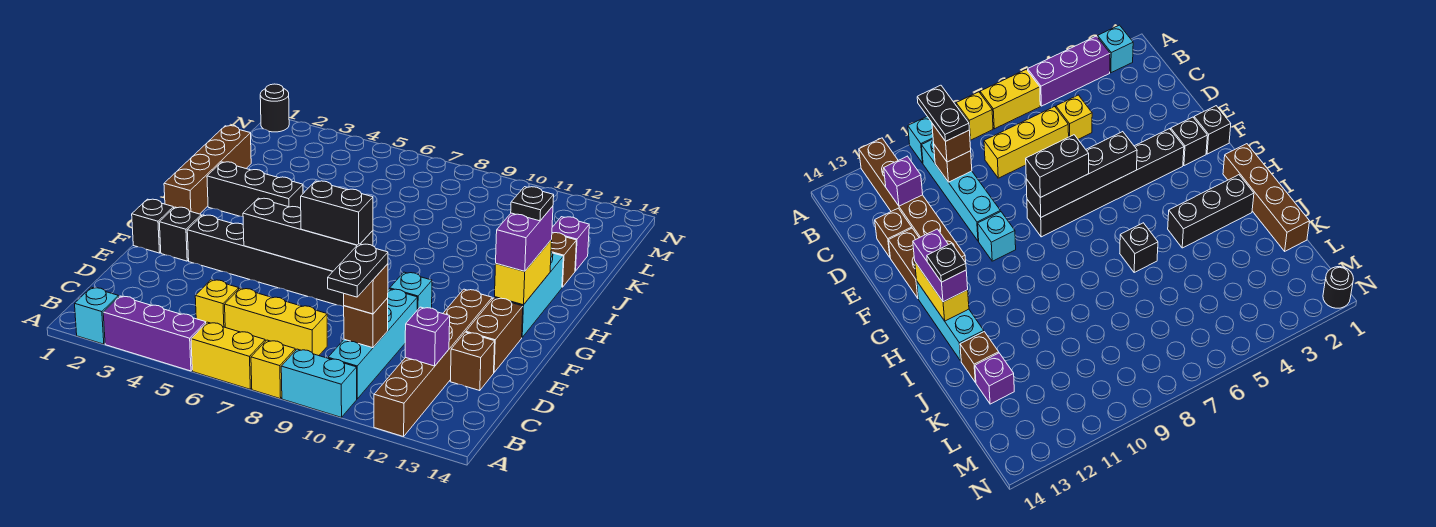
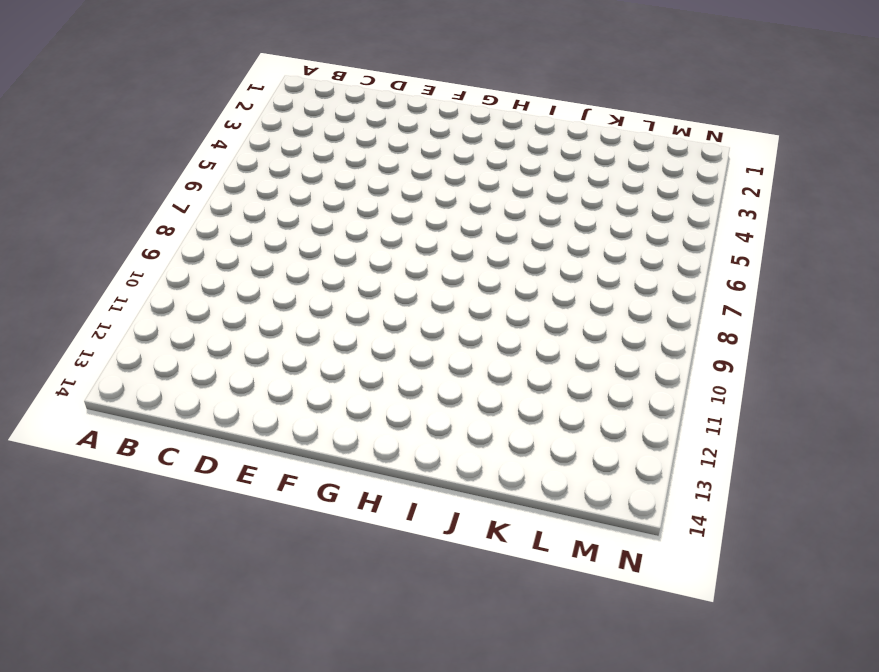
none -> cyan 1x1 brick [75,287,119,344]
none -> purple 1x3 brick [103,296,206,371]
none -> yellow 1x2 brick [191,322,265,389]
none -> yellow 1x1 brick [251,340,295,399]

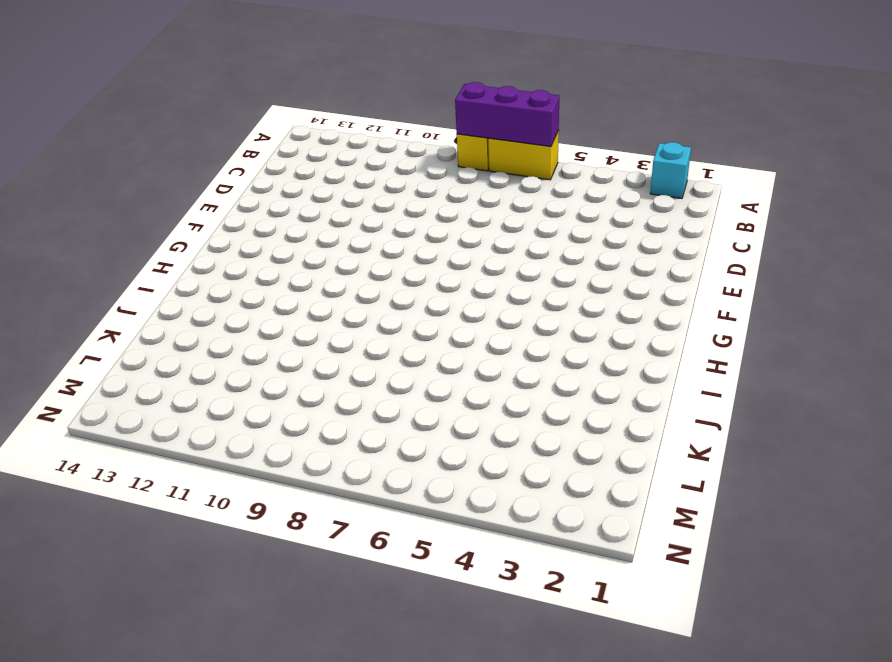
purple 1x3 brick [455,82,559,147] -> purple 1x3 brick moved to [103,296,206,371]
none -> cyan 1x2 brick [281,349,357,417]
none -> brown 1x6 brick [374,289,492,437]
none -> cyan 1x4 brick [328,289,418,399]
none -> yellow 1x1 brick [195,280,239,327]

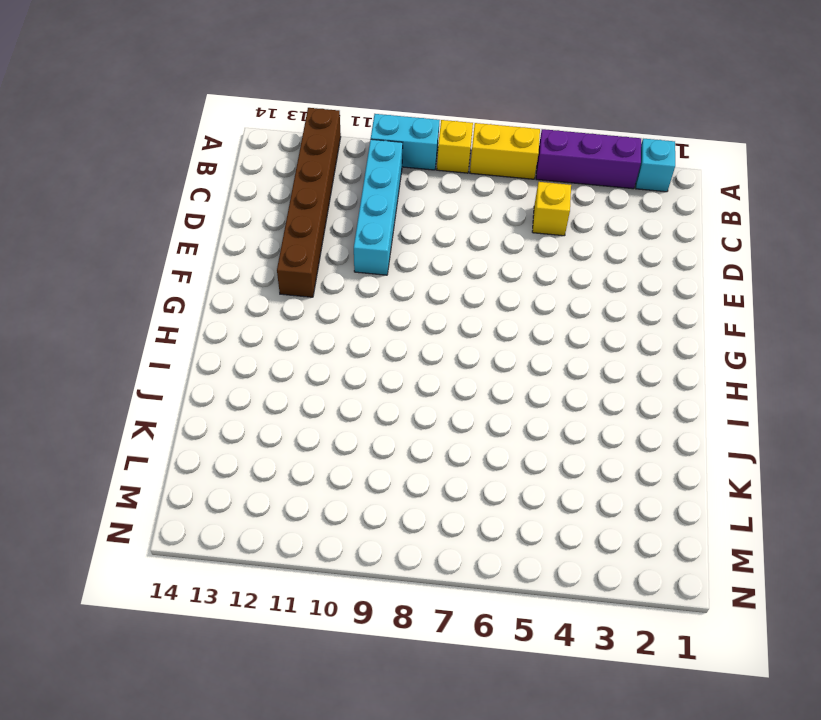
none -> yellow 1x3 brick [225,288,327,356]
none -> brown 1x1 brick [450,332,495,391]
none -> brown 1x2 brick [466,298,523,372]
none -> black 1x1 brick [132,199,174,253]

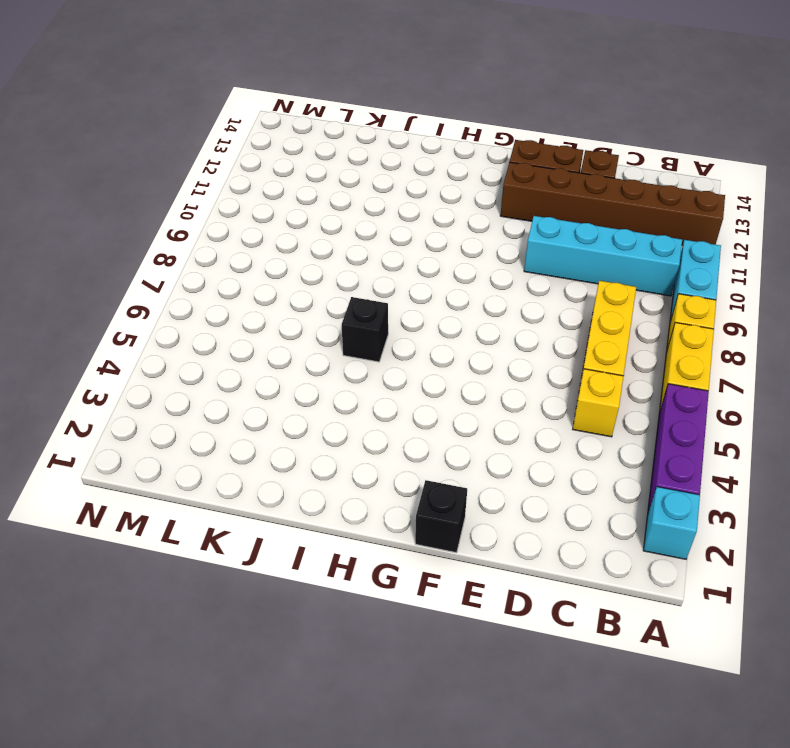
none -> black 1x1 brick [159,207,201,261]
none -> black 1x6 brick [187,215,344,307]
none -> cyan 1x1 brick [390,272,432,310]
none -> cyan 1x3 brick [494,252,563,337]

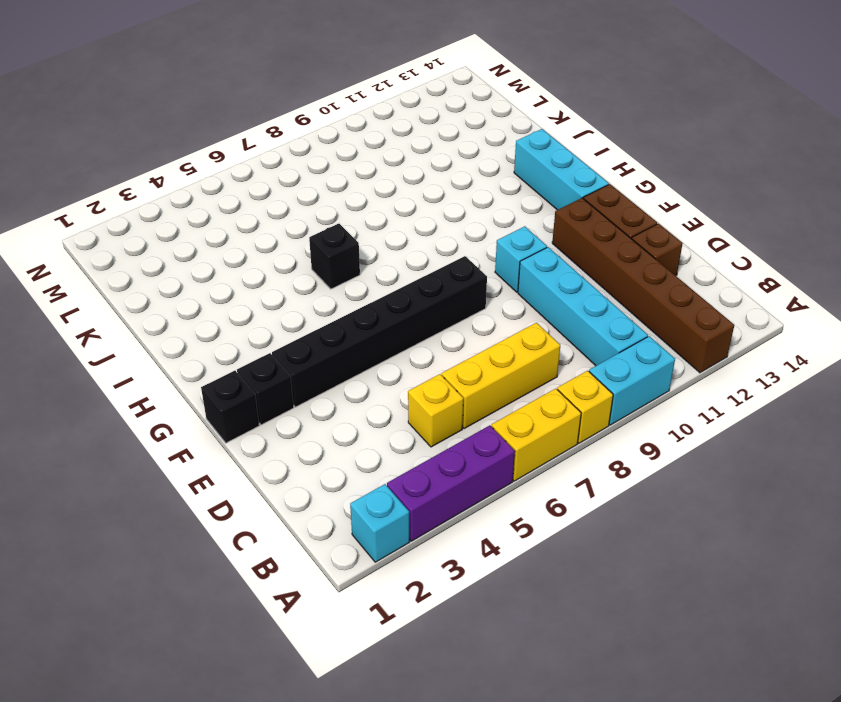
none -> brown 1x4 brick [164,126,251,214]
none -> black 1x3 brick [207,162,303,217]
none -> brown 1x1 brick [551,233,577,287]
none -> purple 1x1 brick [552,217,589,271]

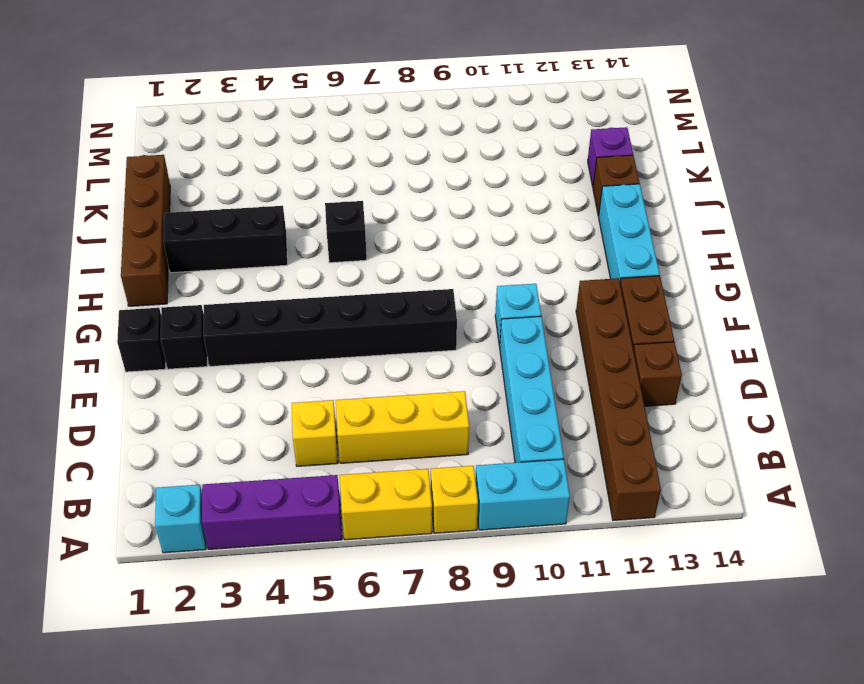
none -> black 1x1 round brick [260,84,289,132]
none -> brown 1x1 brick [344,298,388,348]
none -> purple 1x1 brick [405,307,450,366]
none -> black 1x4 brick [243,198,373,271]

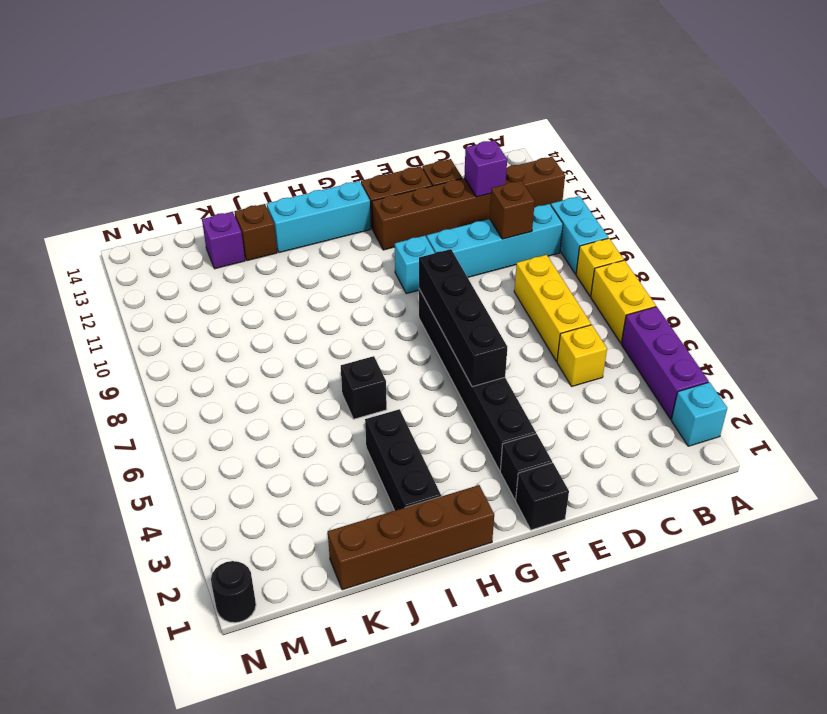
none -> yellow 1x2 brick [495,240,552,305]
none -> brown 1x1 brick [344,264,388,314]
none -> black 1x2 brick [301,181,373,245]
none -> purple 1x2 brick [496,206,553,271]

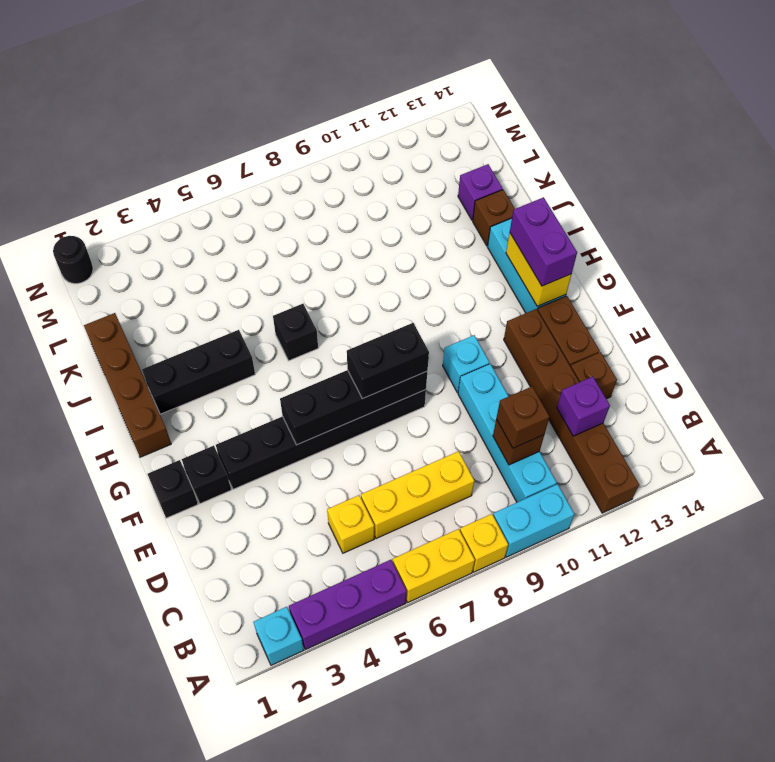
none -> black 1x2 plate [328,244,388,297]
none -> black 1x1 plate [511,187,554,221]

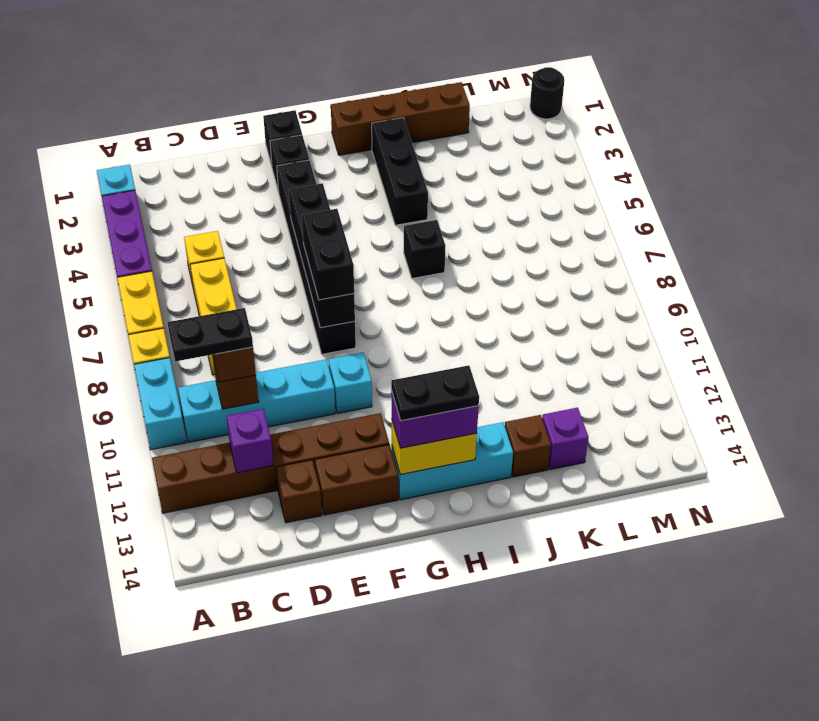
black 1x2 plate [391,365,479,421] -> black 1x1 plate [511,187,554,221]

